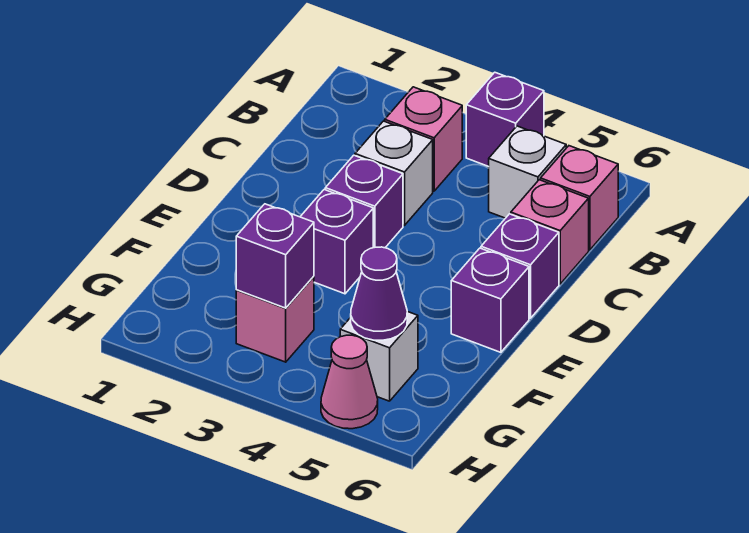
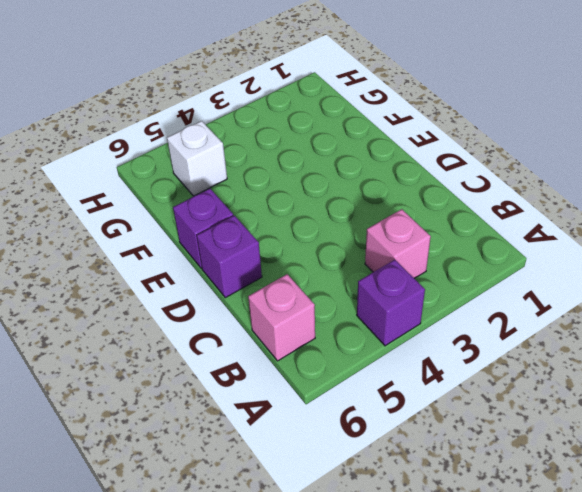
none -> white 1x1 brick [489,126,566,218]
none -> white 1x1 brick [355,121,433,225]
none -> pink 1x1 brick [511,180,589,284]

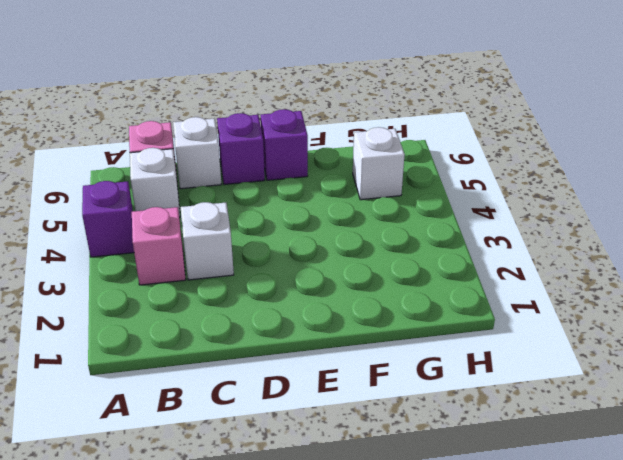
white 1x1 brick [173,117,221,189] -> pink 1x1 brick [511,180,589,284]
none -> purple 1x1 brick [325,155,403,248]
none -> purple 1x1 brick [300,190,373,294]
none -> pink 1x1 brick [236,276,314,362]

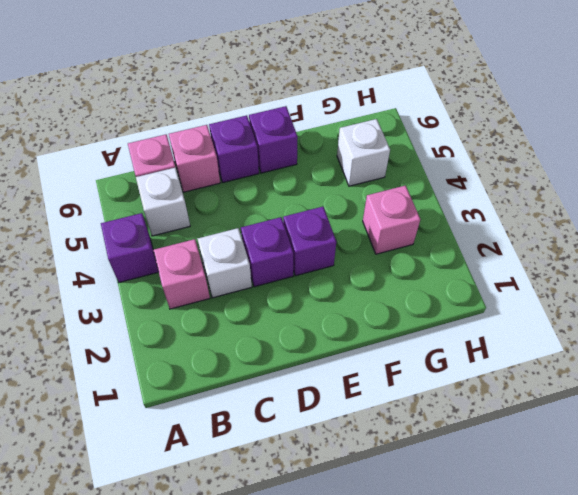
none -> pink 1x1 cone [321,335,378,429]
none -> purple 1x1 brick [236,204,314,308]
none -> purple 1x1 cone [351,247,407,340]

